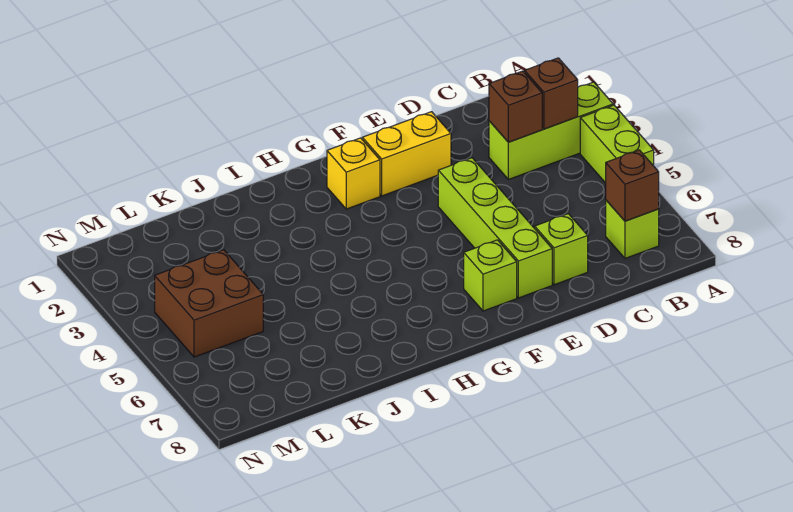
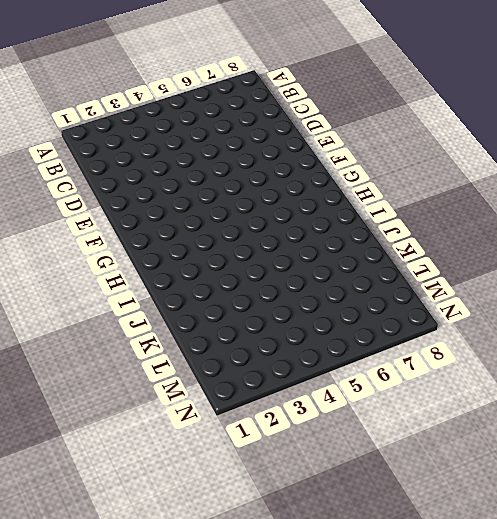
none -> lime 1x3 brick [489,82,613,180]
none -> lime 1x2 brick [580,105,654,183]
none -> lime 1x1 brick [606,200,659,258]

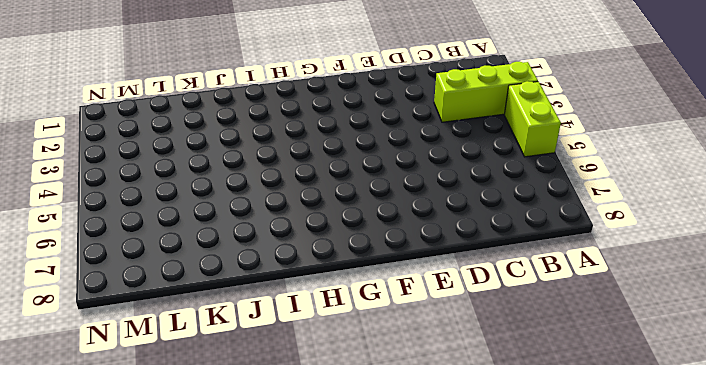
none -> lime 1x1 brick [606,200,659,258]
none -> lime 1x1 brick [535,214,588,285]
none -> yellow 1x2 brick [362,112,451,196]

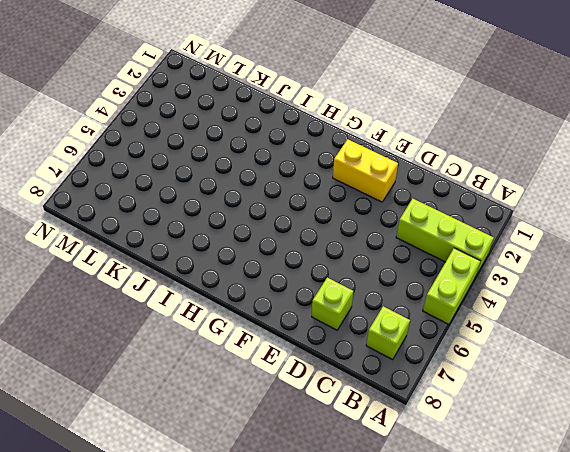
none -> lime 1x4 brick [438,158,552,298]
none -> lime 1x1 brick [464,240,517,311]
none -> yellow 1x1 brick [327,138,380,209]

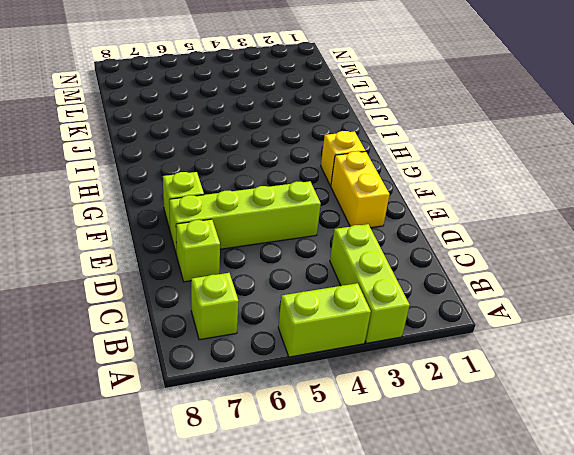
none -> brown 2x2 brick [155,250,263,357]
none -> brown 1x1 brick [525,58,578,129]
none -> brown 1x1 brick [606,150,659,221]

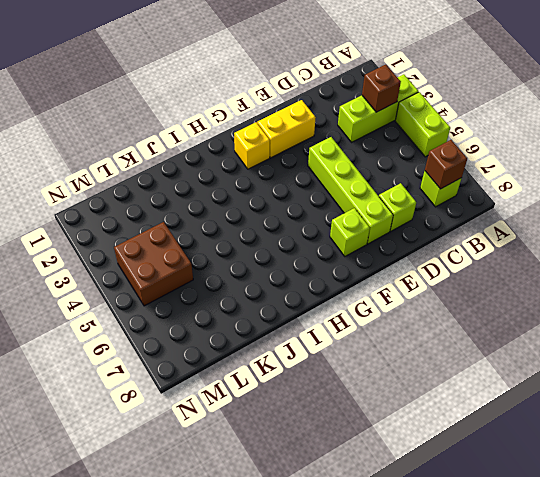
none -> brown 1x1 brick [489,71,542,142]

